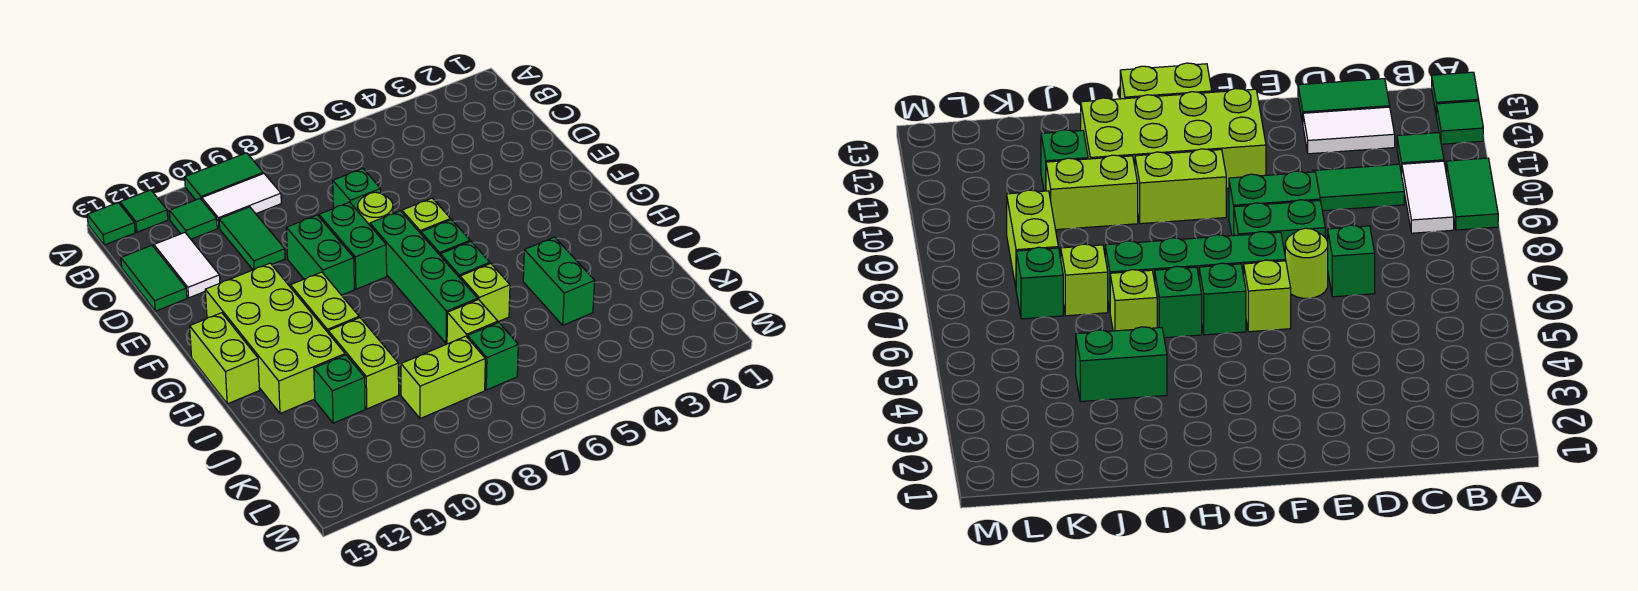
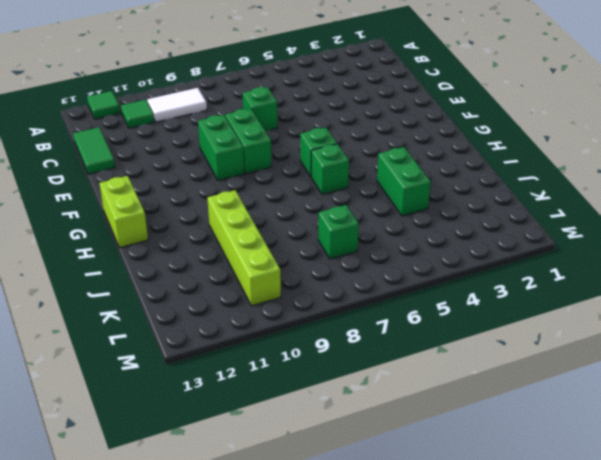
lime 1x4 brick [207,190,281,306] -> lime 1x2 brick [328,318,399,409]
none -> green 1x2 tile [185,153,263,200]
none -> green 1x1 tile [87,203,135,245]
none -> green 1x2 tile [219,207,285,270]

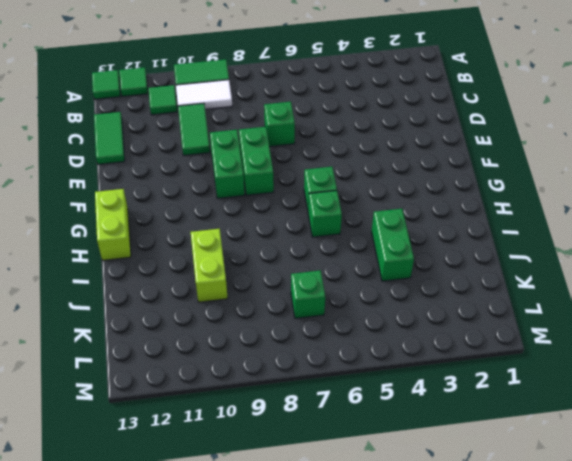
none -> white 1x2 tile [154,233,220,298]
none -> lime 1x1 round brick [358,192,393,225]
none -> lime 1x1 brick [402,198,451,234]

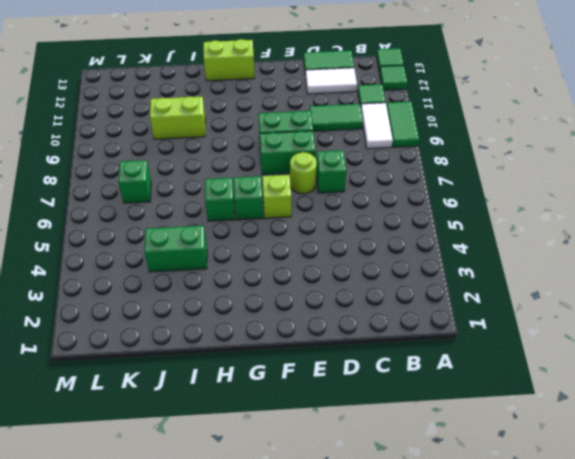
none -> green 1x4 brick [370,211,478,344]
none -> lime 2x4 brick [205,263,345,414]
none -> lime 1x2 brick [290,272,359,332]

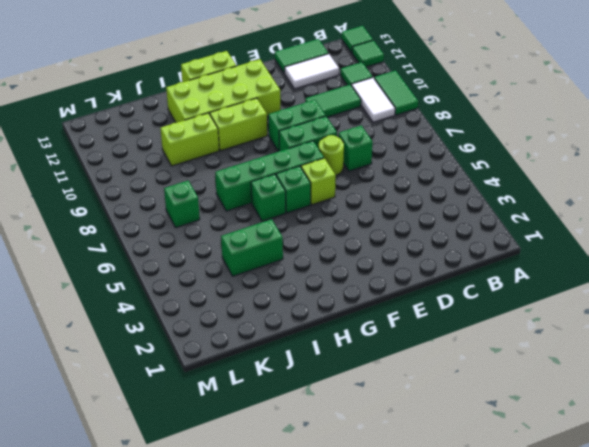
none -> lime 1x1 brick [460,264,510,322]
none -> lime 1x1 brick [447,300,498,344]
none -> green 1x1 brick [314,355,365,423]

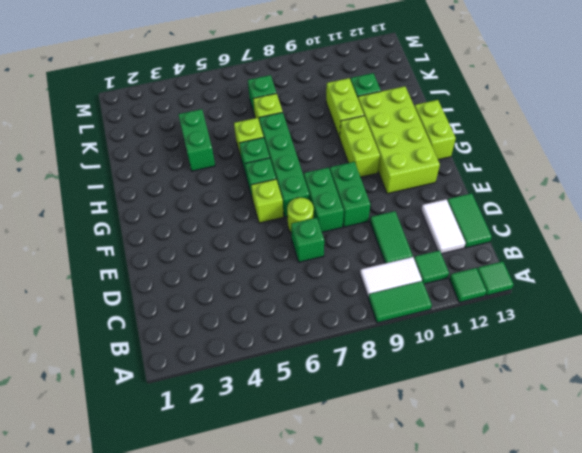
none -> lime 1x2 brick [401,336,485,419]

